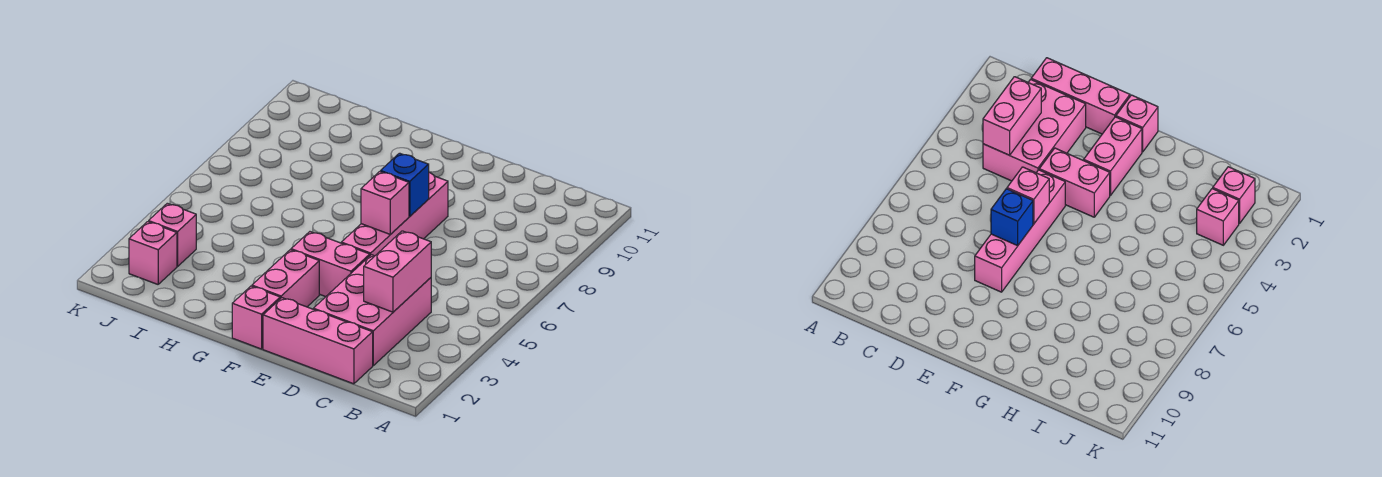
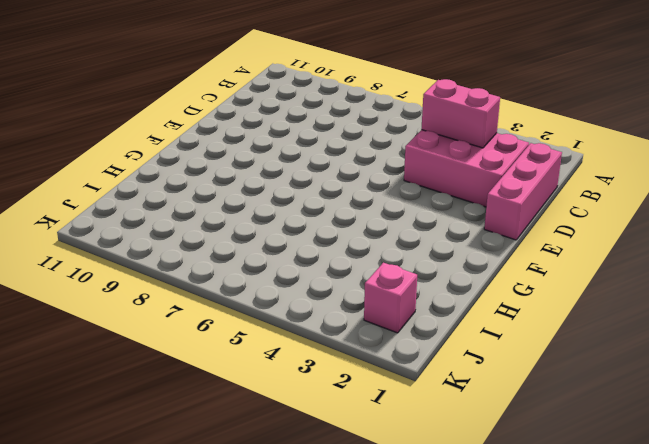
none -> pink 1x2 brick [291,232,370,297]
none -> pink 1x4 brick [341,173,448,256]

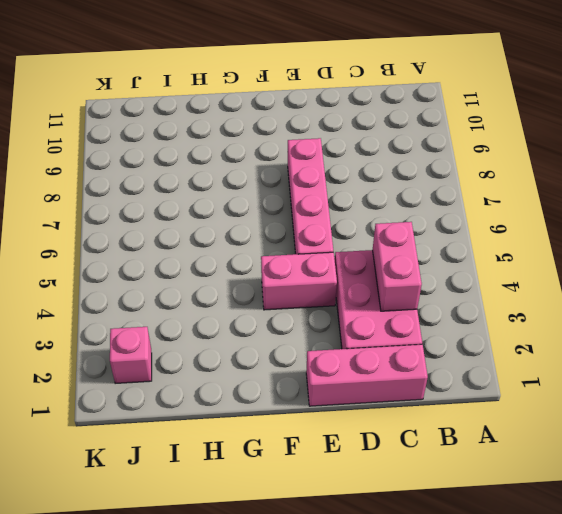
none -> pink 1x1 brick [232,286,280,349]
none -> pink 1x2 brick [252,250,319,307]

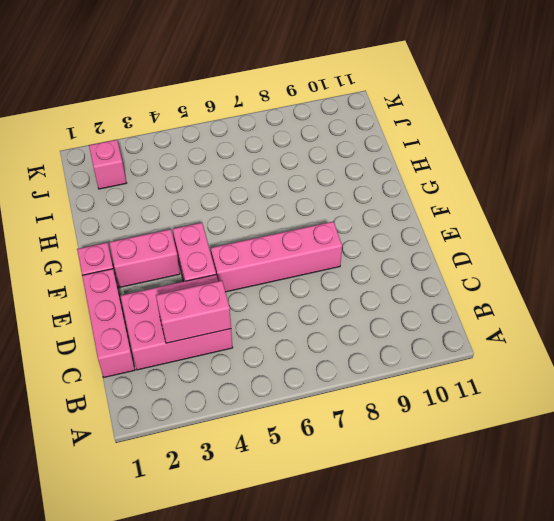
none -> pink 1x1 brick [149,203,196,266]
none -> pink 1x1 brick [361,172,409,234]

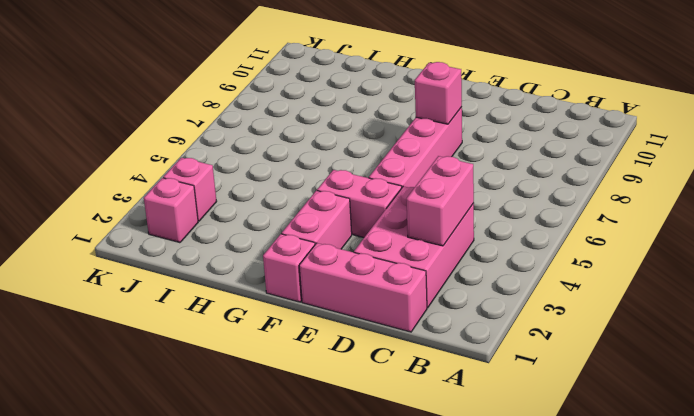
pink 1x1 brick [415,62,462,124] -> pink 1x1 brick moved to [361,172,409,234]
none -> blue 1x1 brick [381,153,429,216]

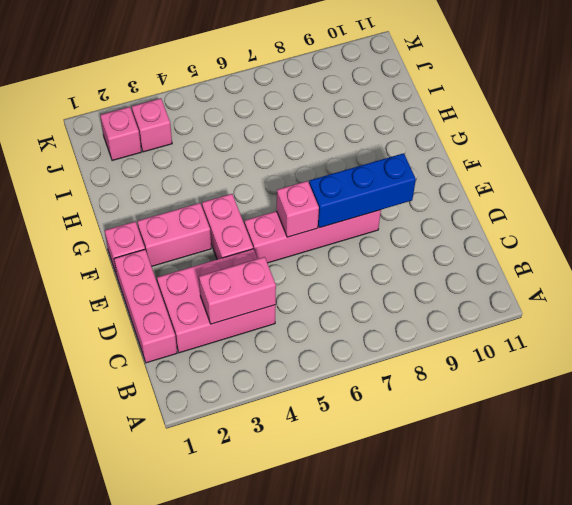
blue 1x3 brick [309,153,416,228] -> blue 1x1 brick [381,153,429,216]

